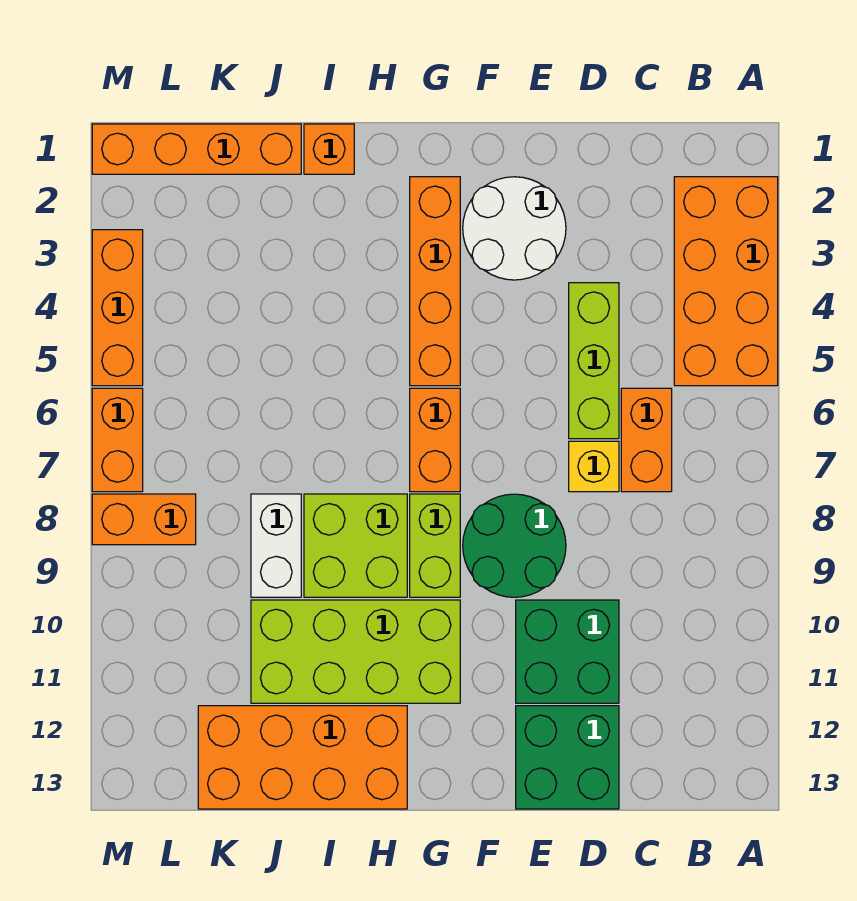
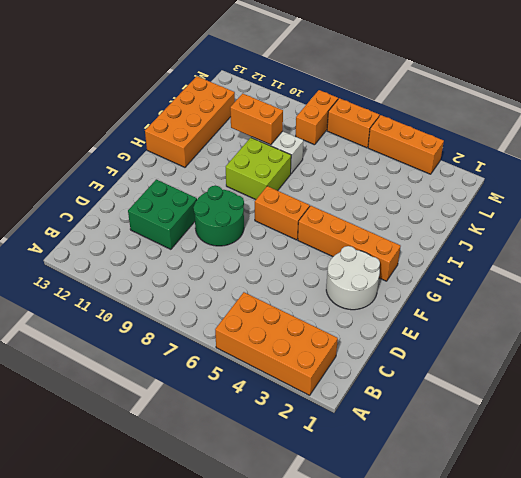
orange 1x2 brick [230,94,283,145] -> orange 1x2 brick moved to [621,388,672,492]
none -> lime 1x3 brick [569,283,619,439]
none -> yellow 1x1 brick [569,441,619,492]
none -> green 2x2 brick [516,706,619,809]

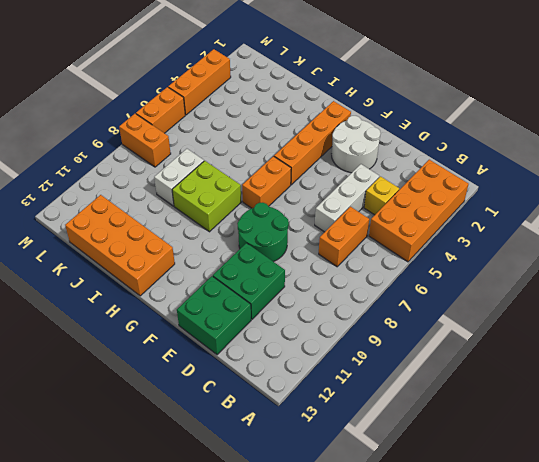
yellow 1x1 brick [364,176,399,215] -> yellow 1x1 brick moved to [569,441,619,492]
white 1x3 brick [315,164,379,232] -> lime 1x3 brick [569,283,619,439]
none -> lime 1x2 brick [410,494,460,597]
none -> lime 2x4 brick [251,600,460,703]
none -> orange 1x1 brick [304,124,354,174]

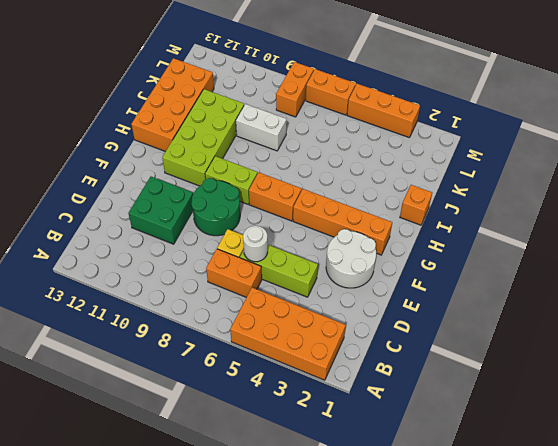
white 1x1 round brick [243,226,268,262] -> none
none -> green 2x2 brick [516,706,619,809]
none -> lime 2x2 brick [304,494,407,597]
none -> orange 1x4 brick [92,124,301,174]

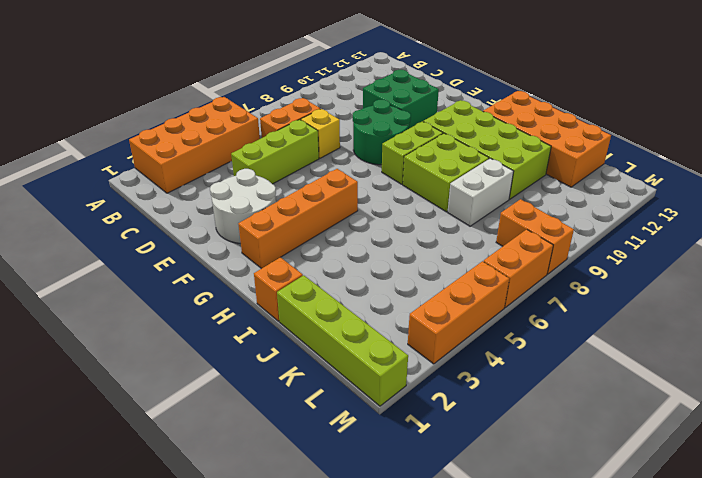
lime 1x4 brick [277,275,408,406] -> orange 1x4 brick [92,124,301,174]
none -> green 2x2 brick [516,706,619,809]
none -> orange 1x2 brick [410,388,460,492]

